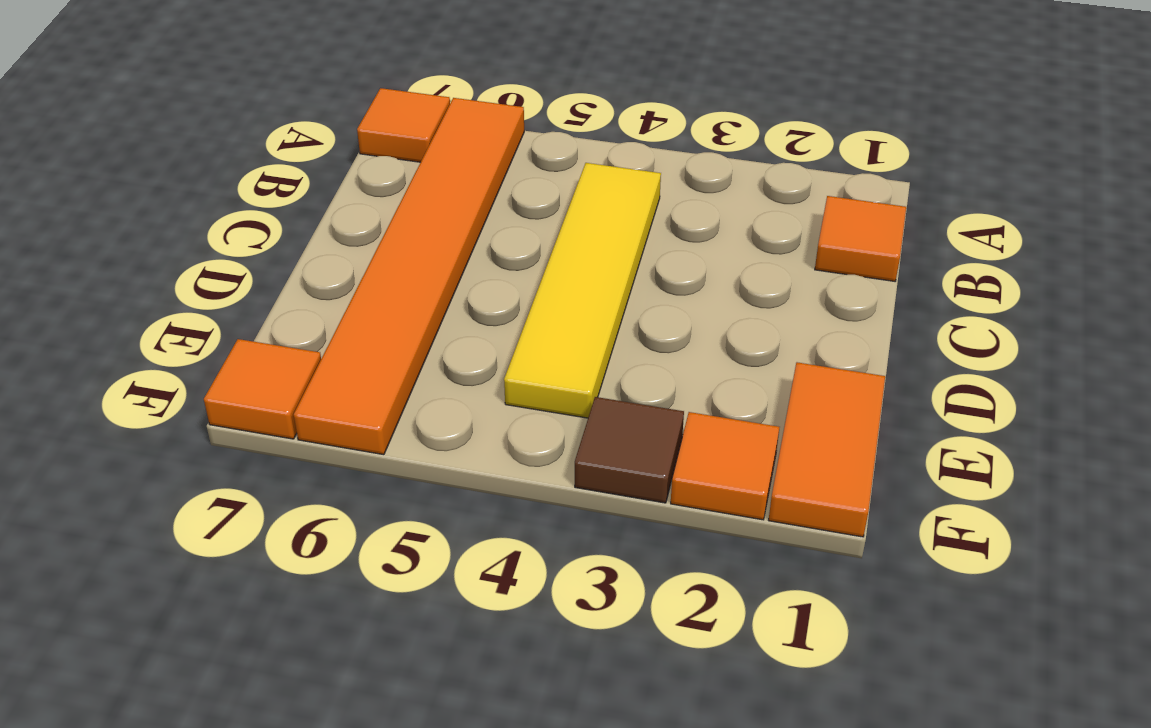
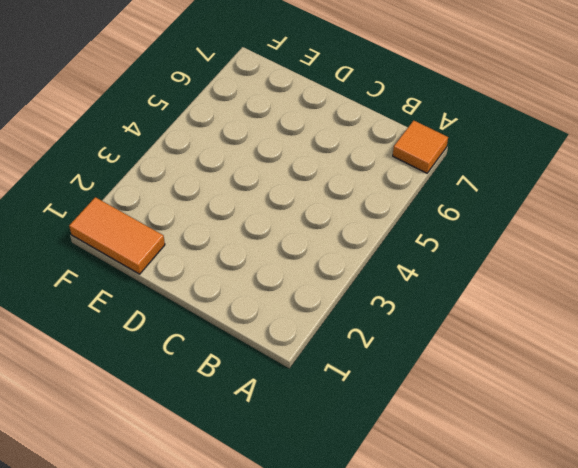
none -> orange 1x6 tile [294,98,524,455]
none -> orange 1x1 tile [815,196,906,281]

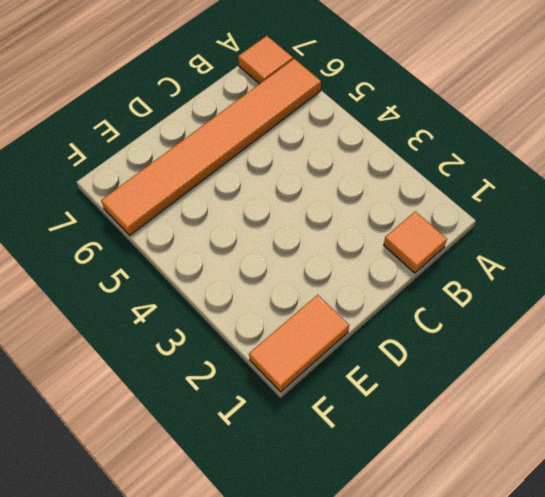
none -> yellow 1x4 tile [504,163,661,418]
none -> orange 1x1 tile [671,412,779,520]

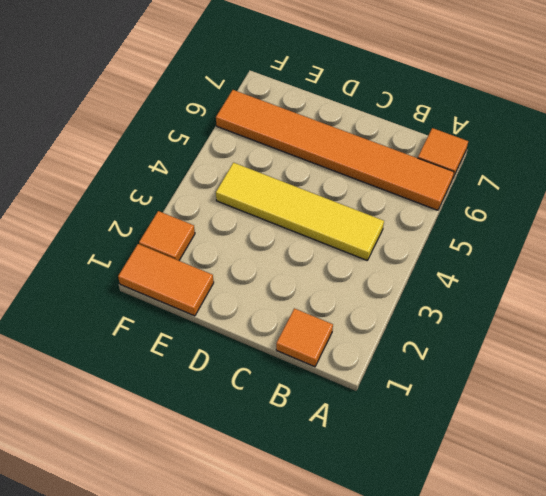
none -> brown 1x1 tile [575,397,684,503]
none -> orange 1x1 tile [204,339,321,439]

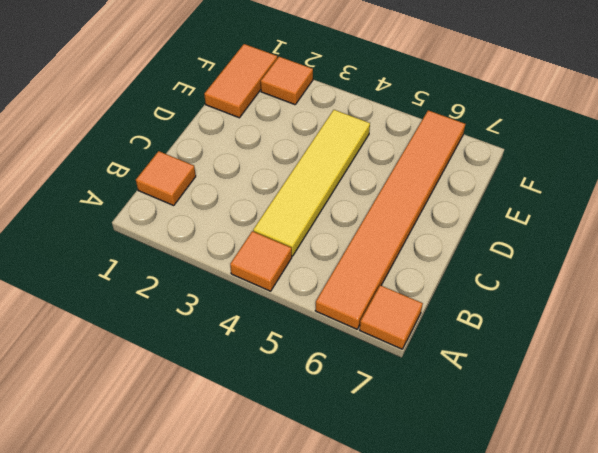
orange 1x1 tile [230,231,292,291] -> orange 1x1 tile moved to [204,339,321,439]
none -> brown 1x1 tile [575,397,684,503]

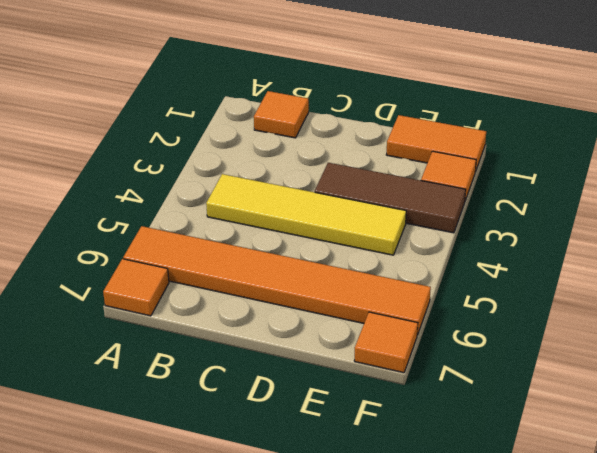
brown 1x3 tile [315,163,466,233] -> brown 1x1 tile [575,397,684,503]

